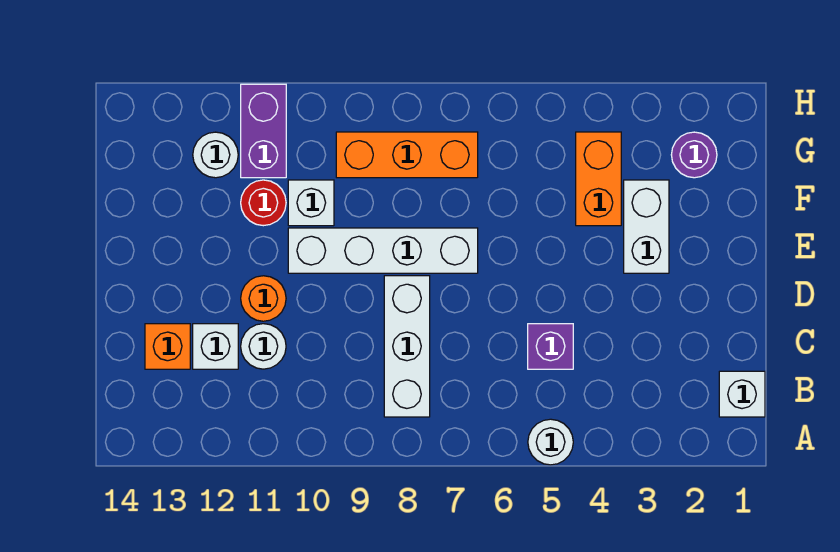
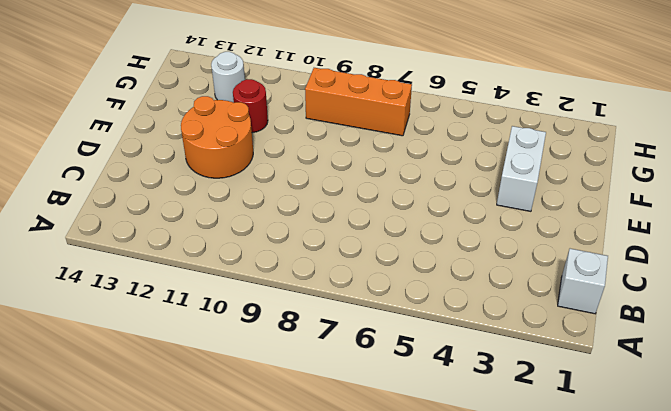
orange 2x2 round brick [181,96,253,178] -> orange 1x1 round brick [241,276,286,321]
none -> white 1x1 round brick [528,419,573,465]
none -> white 1x3 brick [384,276,430,417]
none -> purple 1x1 brick [528,324,573,369]

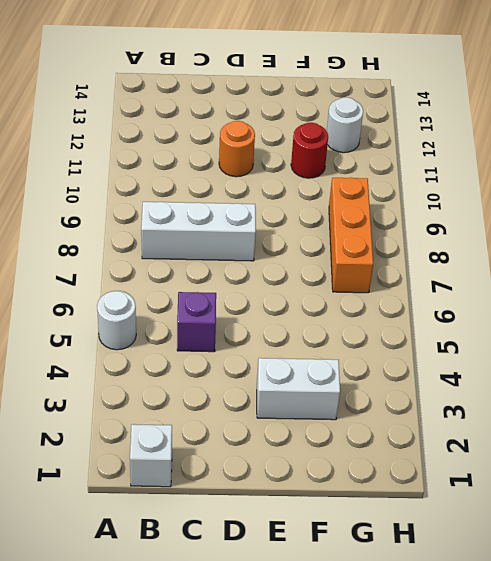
none -> white 1x1 round brick [241,324,286,369]
none -> white 1x1 brick [193,324,238,369]
none -> orange 1x1 brick [145,324,190,369]

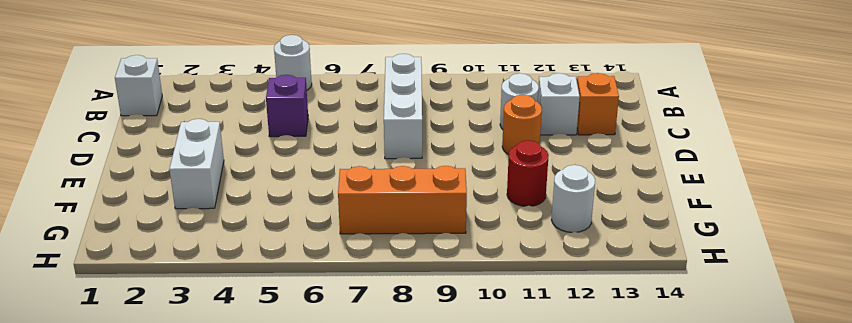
none -> white 1x4 brick [288,228,478,273]
none -> orange 1x2 brick [576,132,621,226]
none -> white 1x1 brick [288,180,334,226]

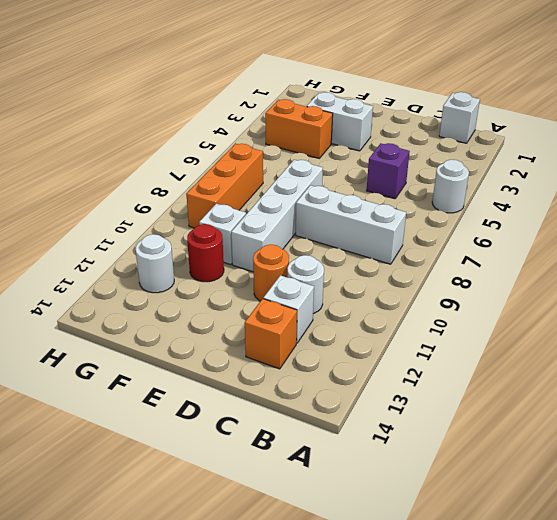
none -> purple 1x1 round brick [671,132,717,178]
none -> purple 1x2 brick [241,84,286,178]

